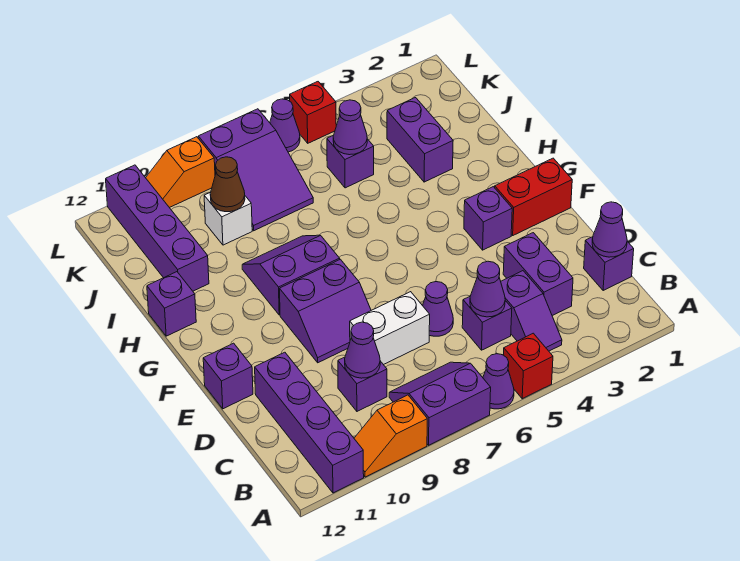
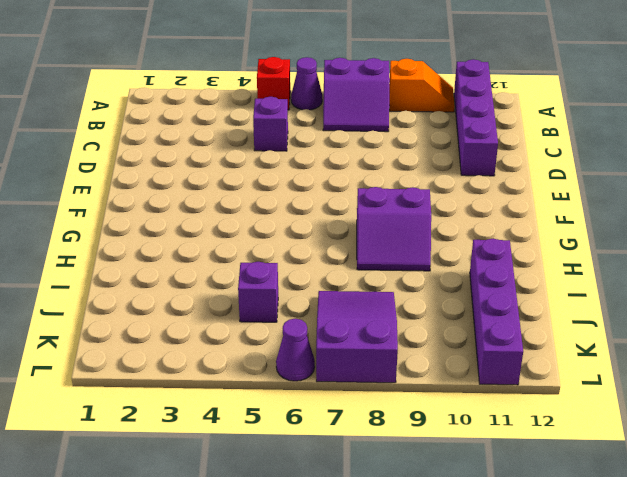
none -> purple 1x2 slope [501,271,562,351]
none -> purple 1x1 brick [584,237,634,291]
none -> purple 1x2 brick [503,233,573,316]
none -> purple 1x1 brick [338,357,387,411]

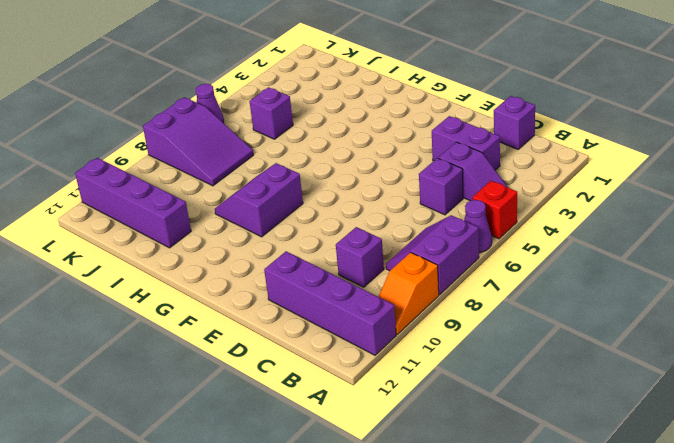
none -> purple 1x1 cone [423,282,453,336]
none -> white 1x2 brick [350,292,430,365]
none -> purple 2x2 slope [279,259,371,363]
none -> purple 1x1 brick [203,343,253,409]

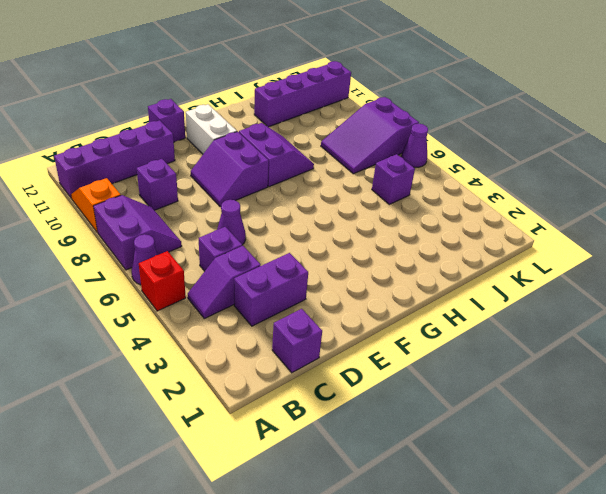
white 1x2 brick [186,104,237,154] -> white 1x2 brick moved to [350,292,430,365]
none -> red 1x2 brick [495,158,572,235]
none -> purple 1x1 brick [464,187,512,250]
none -> purple 1x1 brick [147,272,196,336]
none -> purple 1x2 brick [387,98,453,182]

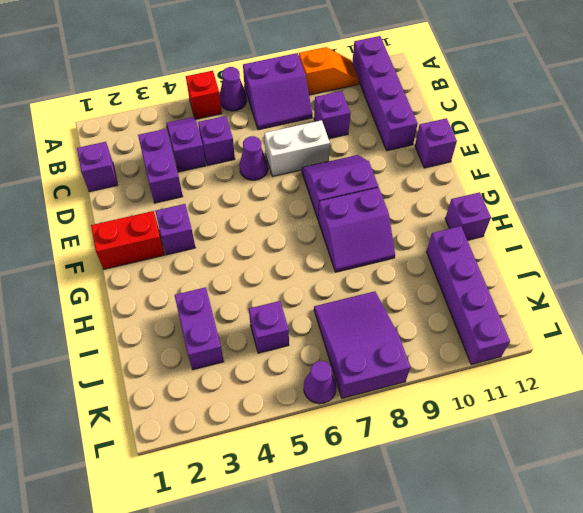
none -> white 1x1 brick [204,192,252,245]
none -> red 1x1 brick [290,82,336,143]
none -> orange 1x2 slope [146,137,215,208]
none -> purple 1x1 cone [592,202,627,257]

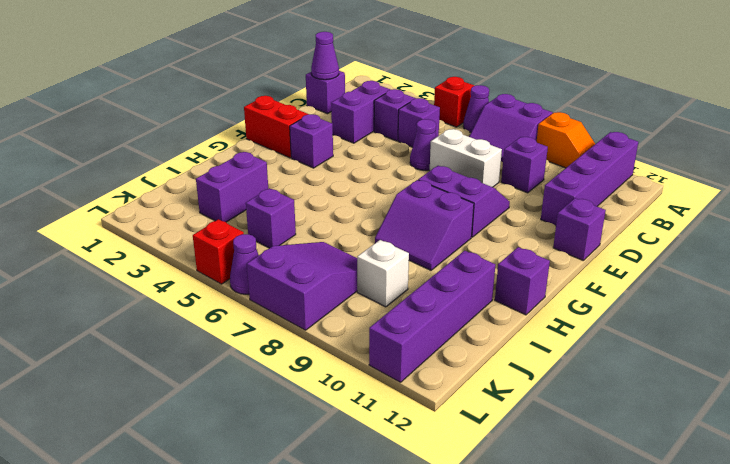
none -> orange 1x2 slope [146,137,215,208]
none -> purple 1x1 cone [470,261,505,317]
none -> purple 1x1 cone [345,322,380,378]
none -> purple 1x1 cone [333,100,367,155]

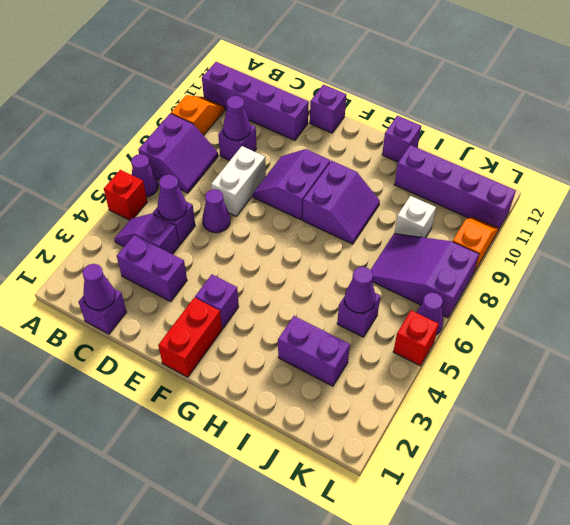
none -> brown 1x1 cone [210,157,245,212]

